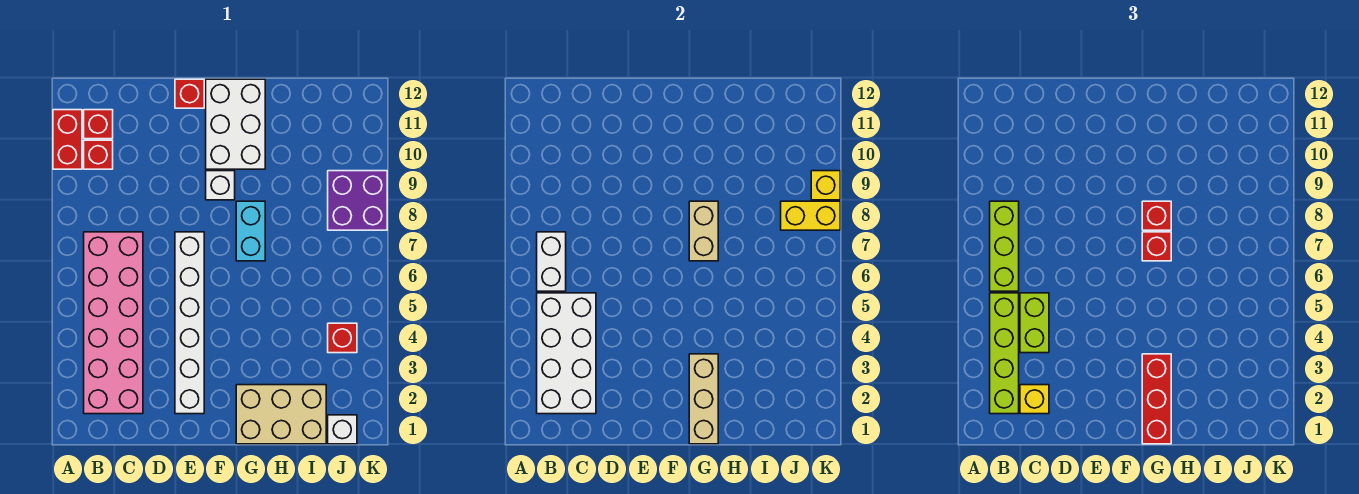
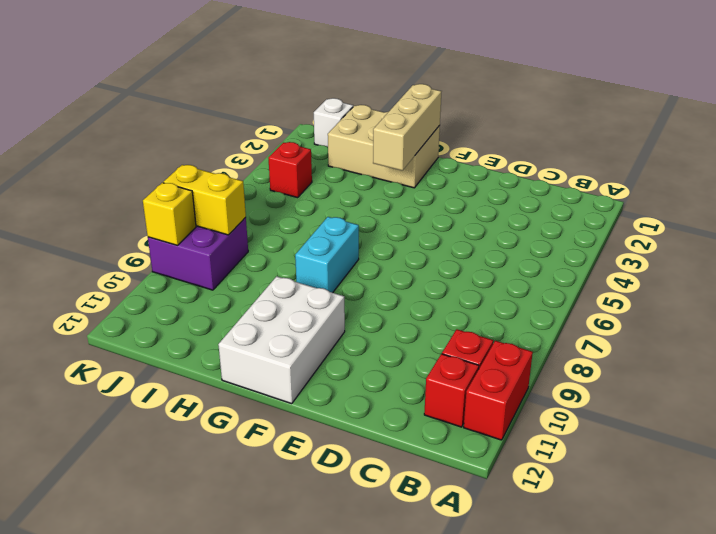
none -> pink 2x6 brick [84,232,143,414]
none -> white 1x6 brick [175,232,204,414]
none -> red 1x1 brick [175,79,204,108]

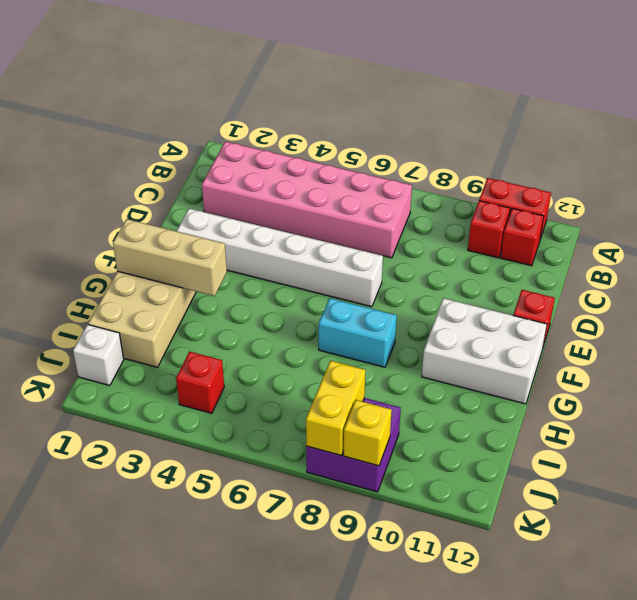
none -> white 1x1 brick [206,171,235,200]
none -> white 2x4 brick [537,293,596,414]
none -> white 1x2 brick [537,232,566,291]

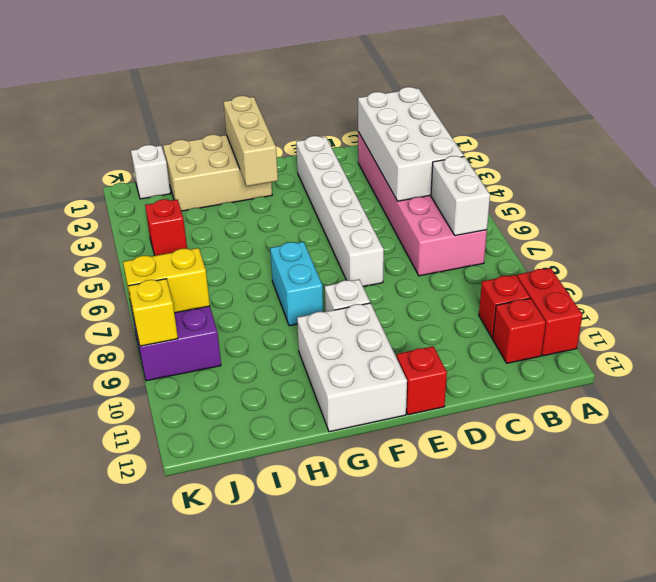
none -> tan 1x2 brick [689,201,718,261]
none -> lime 1x4 brick [990,293,1019,414]
none -> lime 1x3 brick [990,201,1019,291]

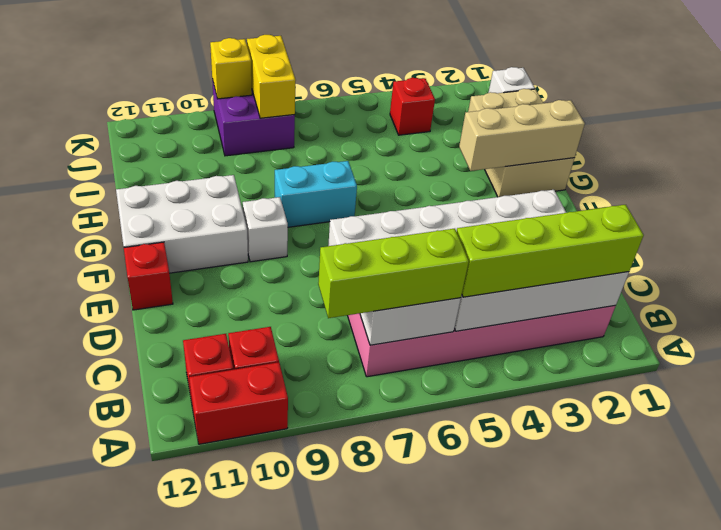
none -> tan 1x2 brick [689,201,718,261]
none -> yellow 1x1 brick [1020,385,1049,414]
none -> lime 1x2 brick [1020,293,1049,353]

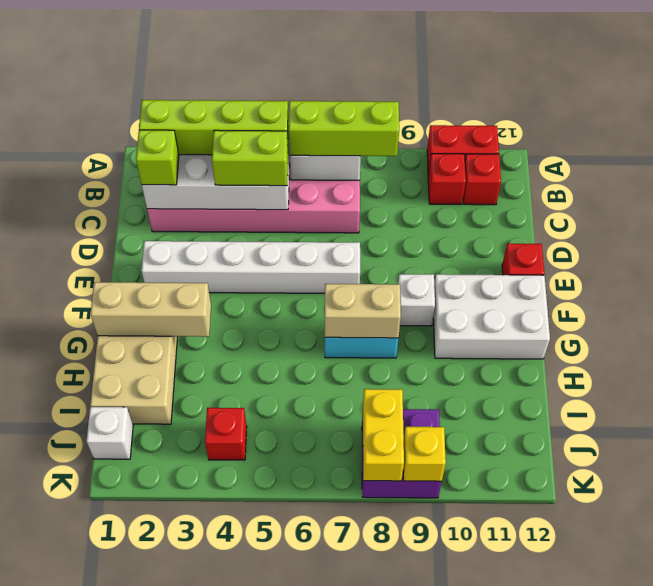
lime 1x1 brick [136,130,179,185] -> yellow 1x1 brick [1020,385,1049,414]
none -> red 1x3 brick [1142,354,1171,444]
none -> red 1x1 brick [1142,232,1171,261]
none -> red 1x1 brick [1142,201,1171,230]

